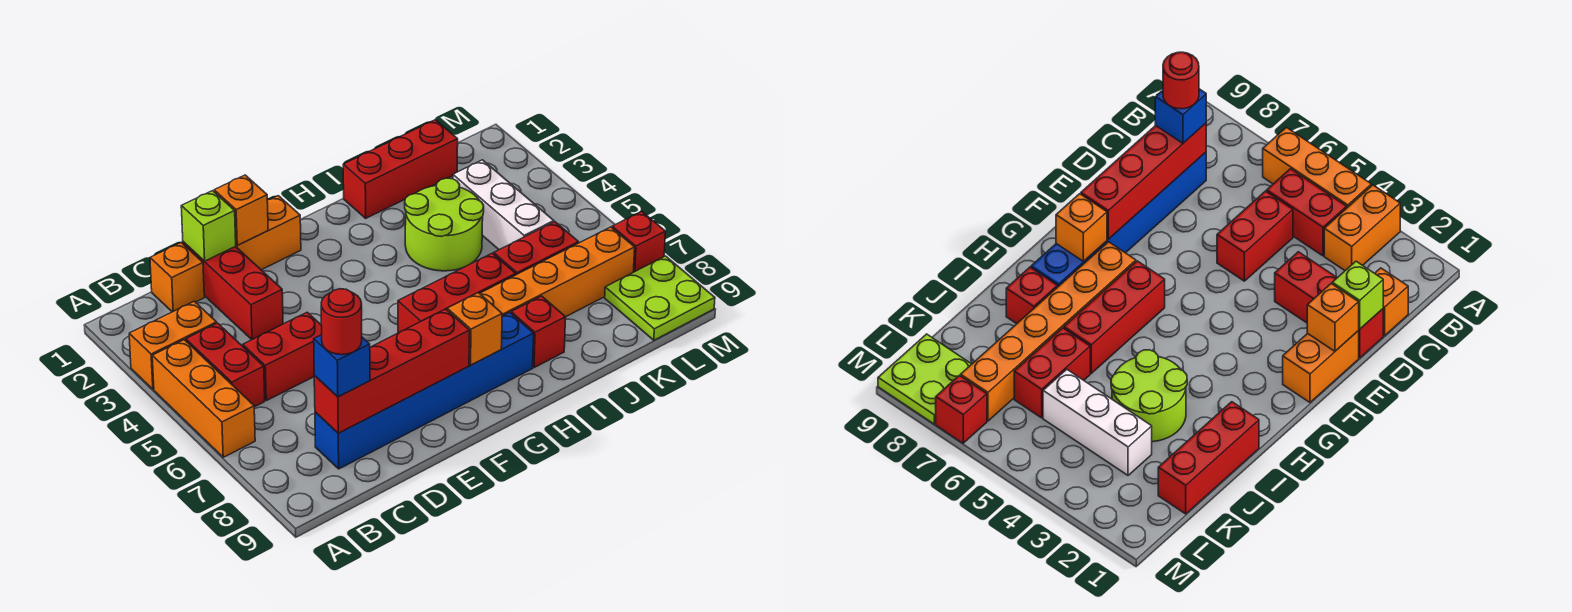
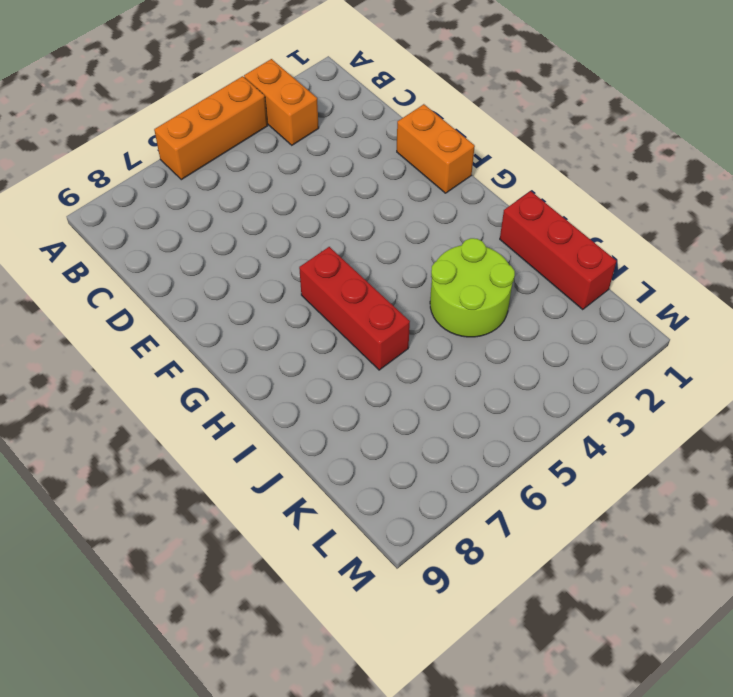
none -> red 1x2 brick [186,323,265,407]
none -> orange 1x1 brick [150,243,204,312]
none -> red 1x2 brick [243,312,322,401]

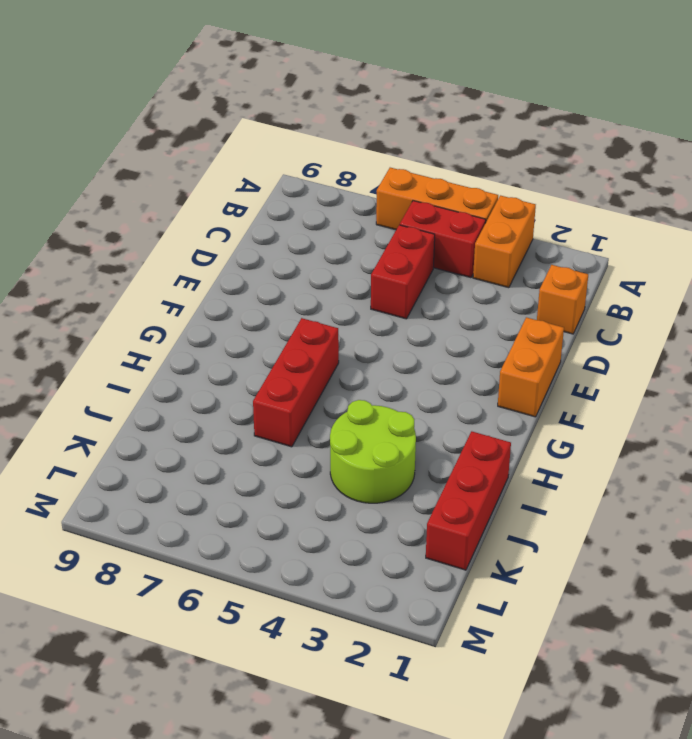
none -> blue 1x6 brick [315,312,534,469]
none -> red 1x3 brick [183,242,283,340]
none -> orange 1x6 brick [480,227,635,317]

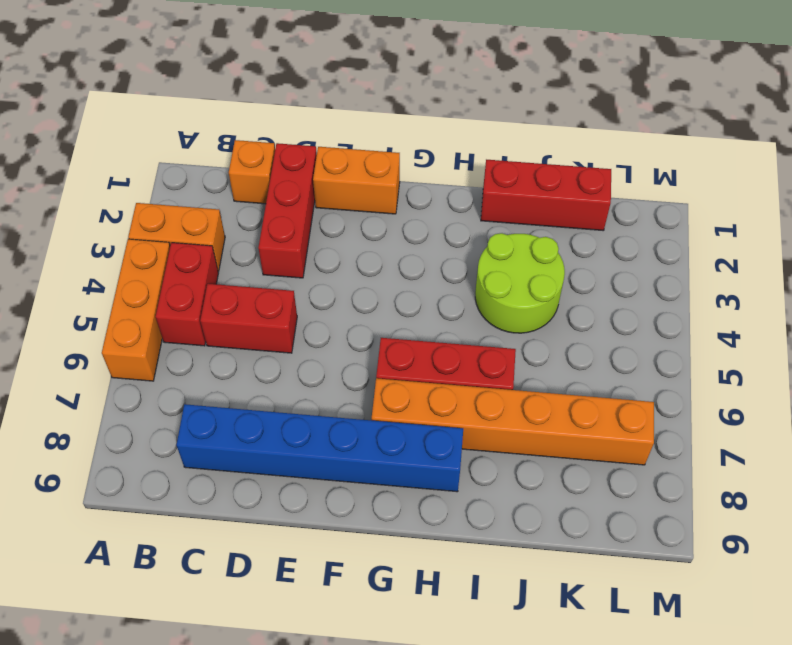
none -> red 1x1 brick [511,296,566,367]
none -> red 1x2 brick [494,222,579,275]
none -> white 1x3 brick [453,160,554,250]

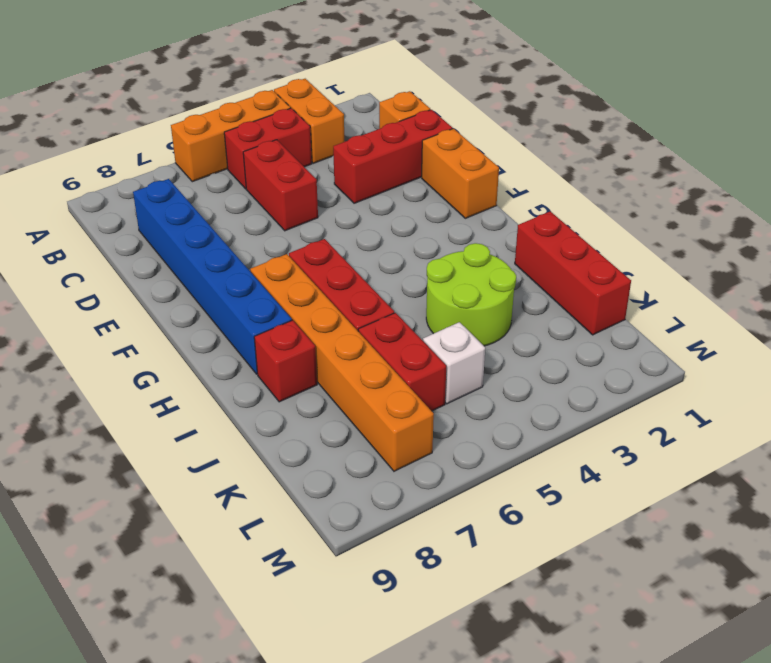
white 1x1 brick [423,322,485,404] -> white 1x3 brick [453,160,554,250]
none -> lime 2x2 plate [605,256,715,340]
none -> red 1x1 brick [612,211,665,272]
none -> red 1x4 brick [314,309,470,433]

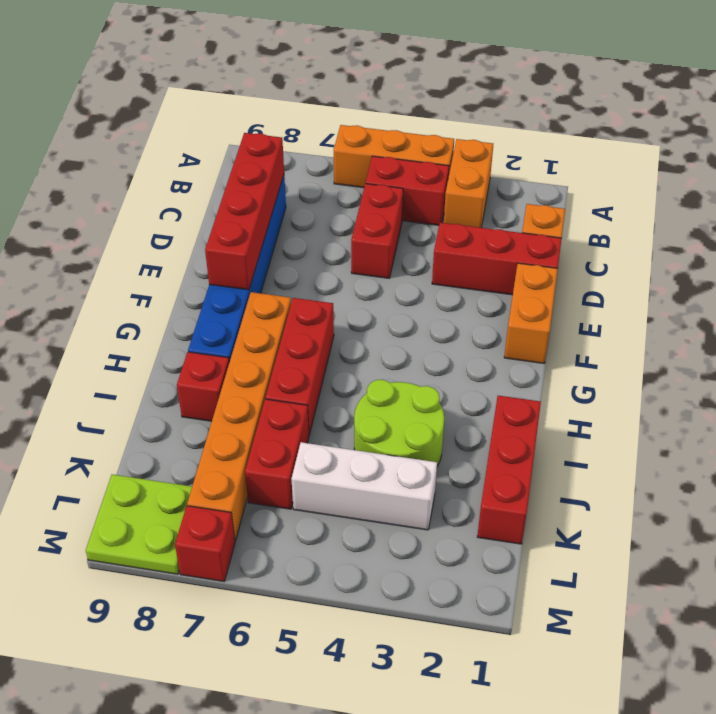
none -> lime 1x1 brick [181,191,236,261]
none -> orange 1x1 brick [214,175,268,245]
none -> orange 1x1 brick [447,293,502,365]

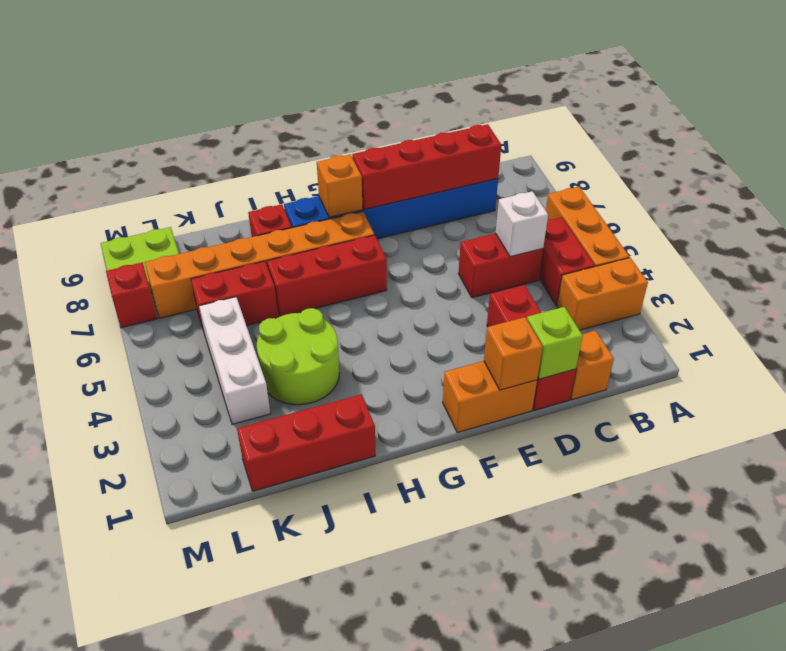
white 1x1 brick [496,191,548,257] -> none
none -> blue 1x1 brick [314,335,370,397]
none -> red 1x1 round brick [321,289,362,355]

